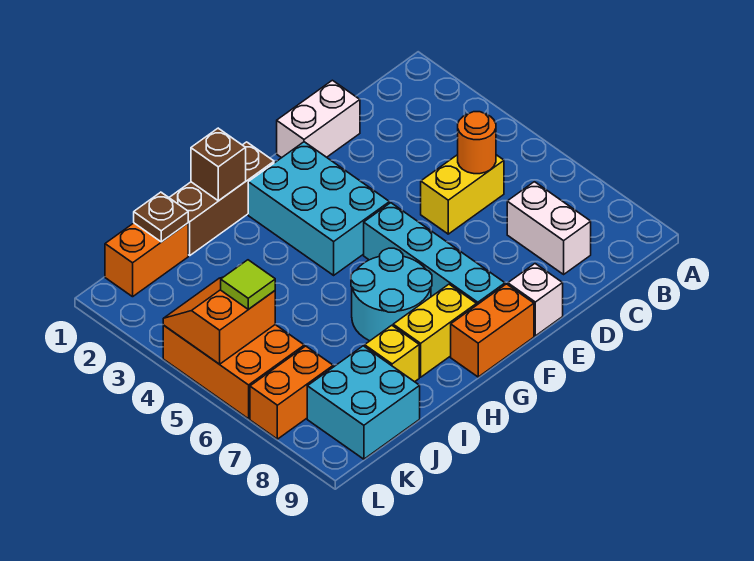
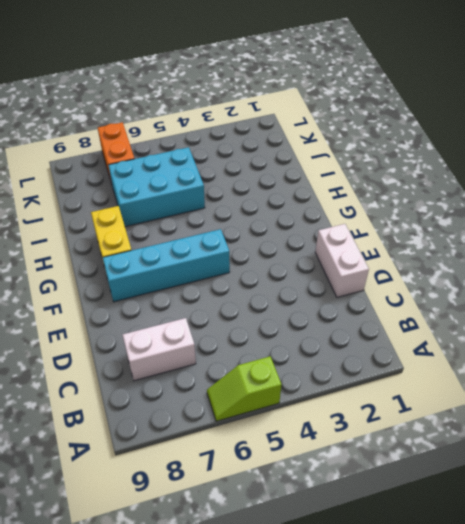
lime 1x2 slope [207,356,281,421] -> none
cyan 2x3 brick [108,147,205,227] -> cyan 2x3 brick moved to [248,142,389,275]
none -> yellow 1x2 brick [421,155,504,234]
none -> white 1x1 brick [508,264,563,336]
none -> orange 1x2 brick [451,284,534,377]

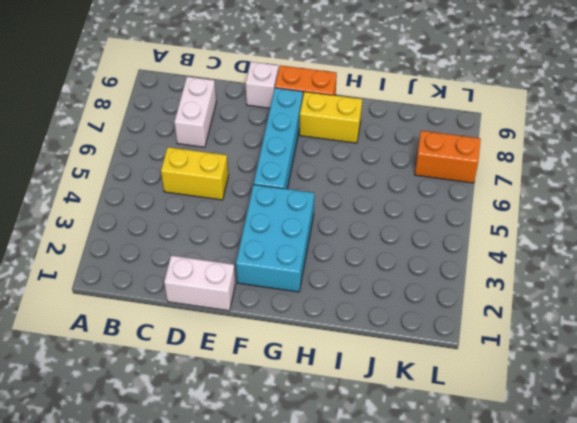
none -> brown 1x3 brick [169,142,274,255]
none -> cyan 2x2 round brick [351,248,432,341]
none -> yellow 1x1 brick [365,325,419,382]

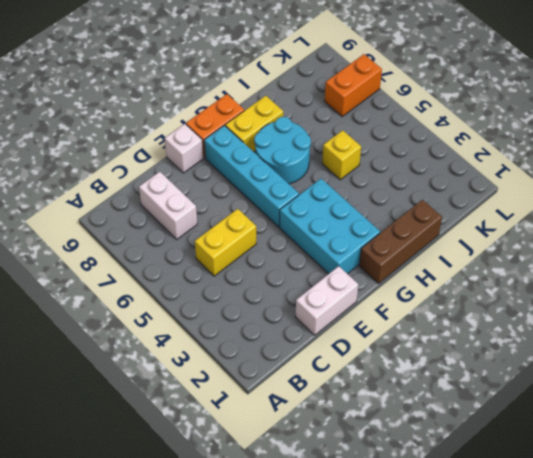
yellow 1x1 brick [322,130,361,180] -> yellow 1x1 brick moved to [365,325,419,382]
none -> orange 1x2 brick [105,223,188,297]
none -> cyan 2x2 brick [307,346,420,459]
none -> orange 2x3 brick [163,325,304,419]

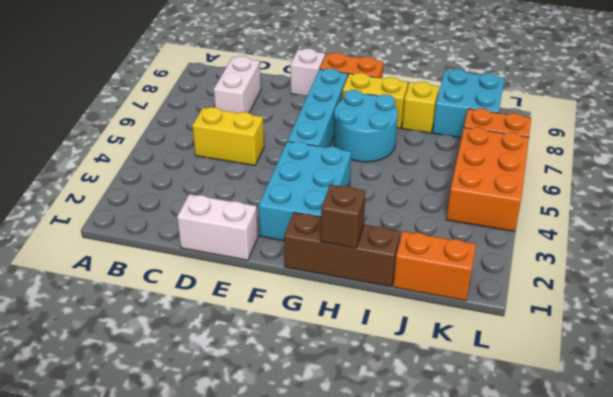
none -> orange 1x1 round brick [458,112,496,174]
none -> brown 1x1 plate [134,192,188,242]
none -> orange 2x2 slope [163,277,275,364]

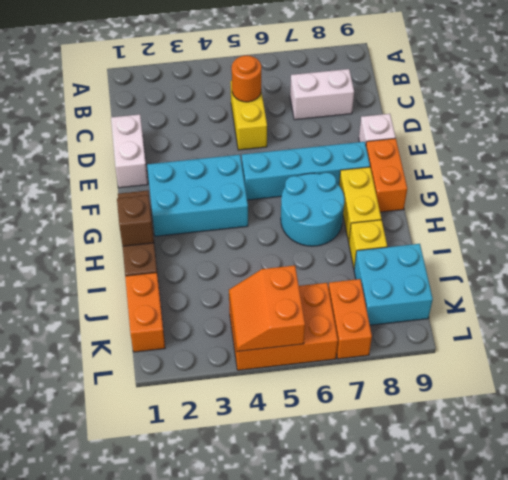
none -> brown 1x1 plate [134,192,188,242]
none -> lime 1x1 tile [221,260,275,309]

